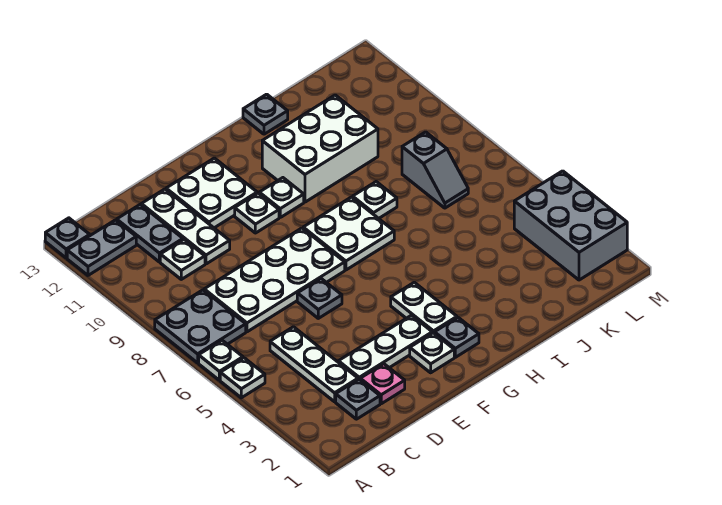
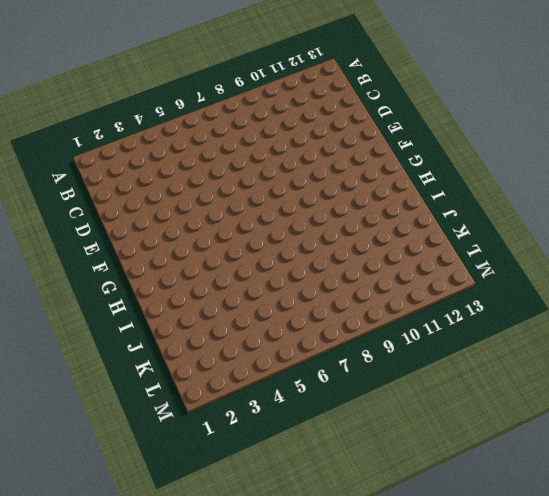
none -> white 1x1 plate [220,358,265,398]
none -> white 1x1 plate [199,340,243,380]
none -> grey 2x2 plate [155,290,246,363]

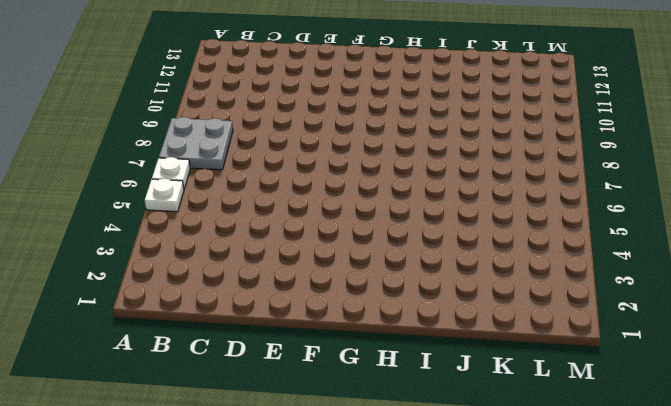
none -> grey 1x2 plate [67,220,136,275]
none -> grey 1x1 plate [45,218,90,258]
none -> grey 1x1 plate [336,379,380,419]

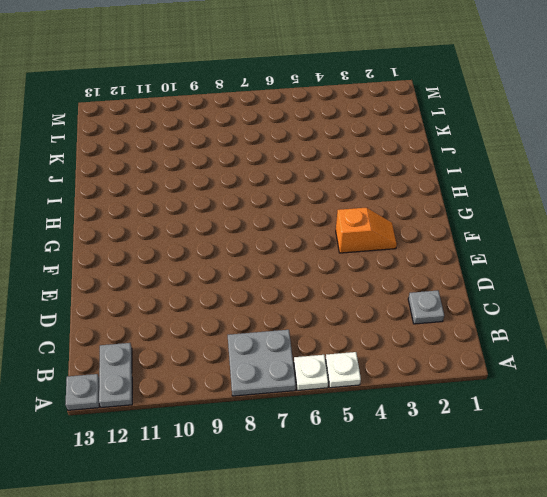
orange 1x2 slope [336,208,397,253] -> white 1x3 plate [338,315,432,379]
none -> white 1x3 plate [270,327,358,402]
none -> white 2x4 plate [204,228,345,332]
none -> white 1x1 plate [160,240,205,279]

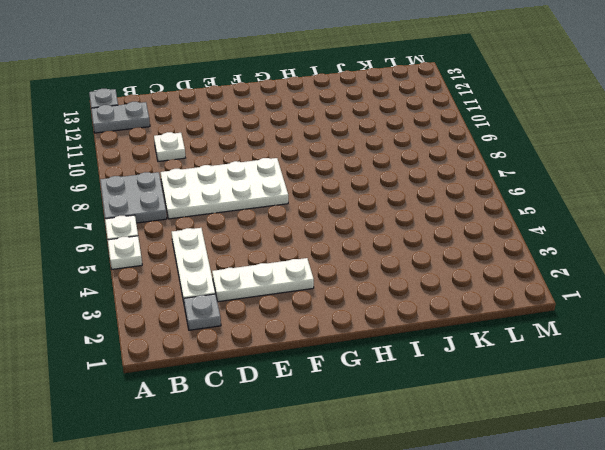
none -> grey 1x2 plate [117,205,183,262]
none -> pink 1x1 plate [360,364,405,404]
none -> white 1x3 plate [141,189,230,264]

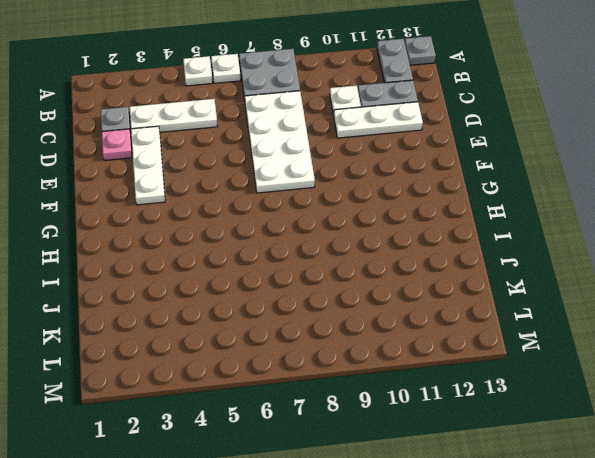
none -> grey 1x1 plate [297,279,342,318]
none -> white 2x2 plate [166,158,257,228]
none -> white 1x1 plate [410,333,454,373]

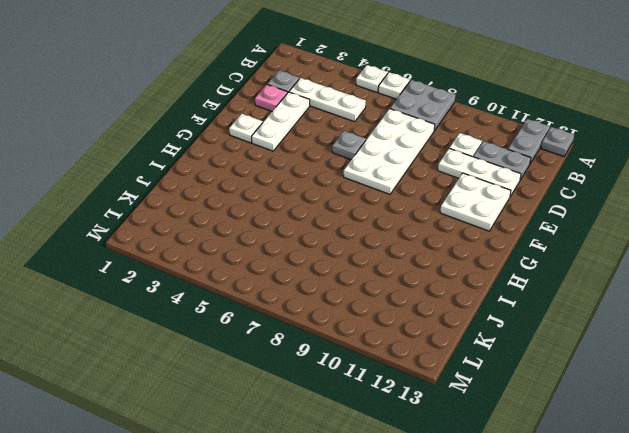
none -> white 1x1 plate [235,193,279,233]
none -> grey 1x1 plate [435,318,479,357]
none -> white 1x2 plate [391,282,457,334]

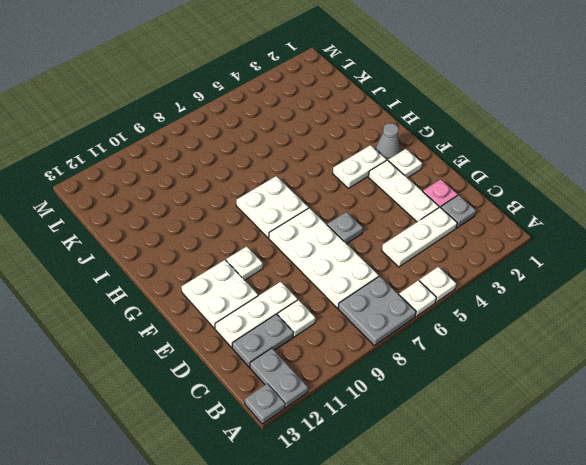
grey 1x1 cone [376,123,400,160] -> grey 1x1 plate [435,318,479,357]
none -> white 1x1 plate [259,178,304,217]
none -> white 2x3 brick [262,95,378,202]
none -> white 1x1 plate [353,182,397,218]

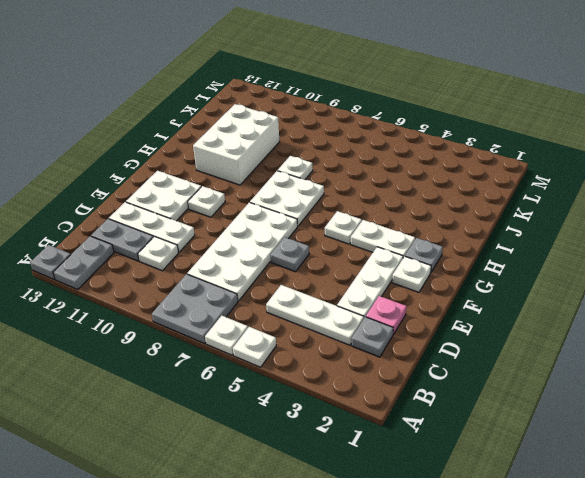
white 1x1 plate [325,211,362,244] -> white 1x1 plate moved to [259,178,304,217]
none -> grey 1x1 plate [243,94,288,134]
none -> grey 1x2 slope [402,132,468,208]
none -> grey 2x3 brick [514,171,627,280]

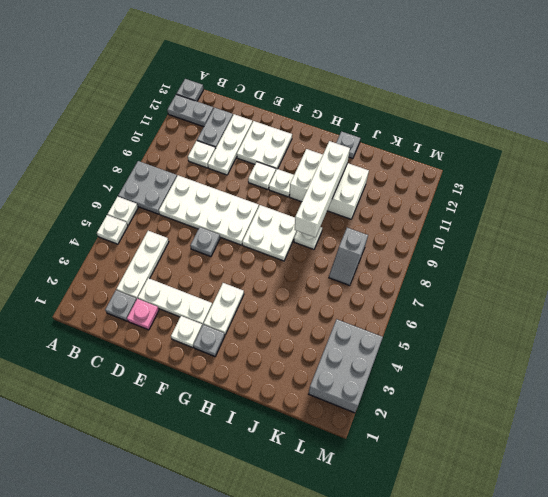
white 1x4 brick [295,141,350,237] -> none

